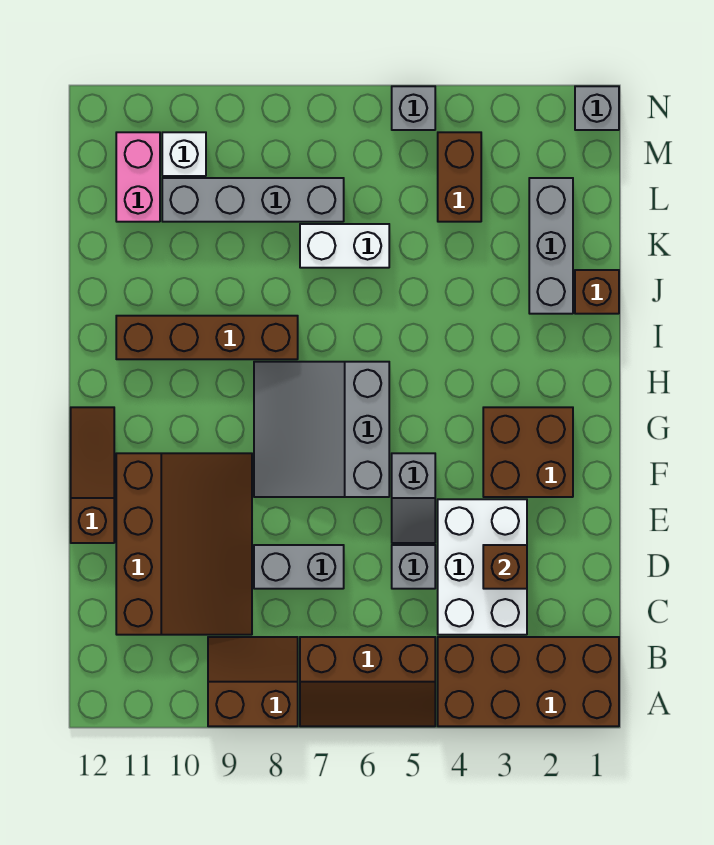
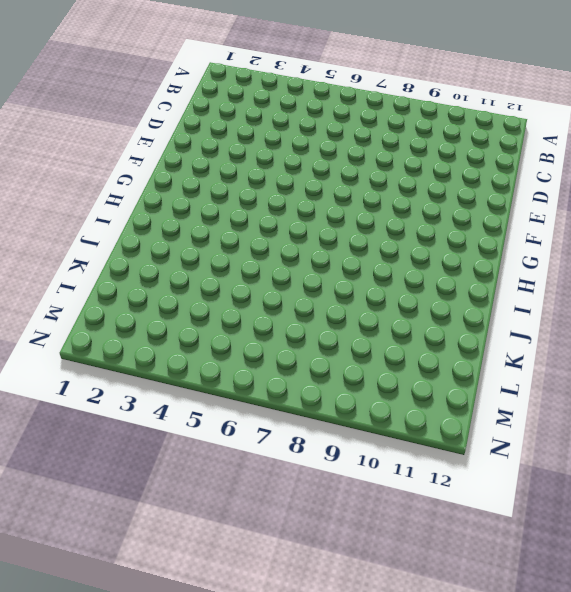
none -> brown 2x4 brick [438,637,619,726]
none -> brown 2x3 slope [300,637,435,726]
none -> brown 2x2 slope [208,637,298,726]

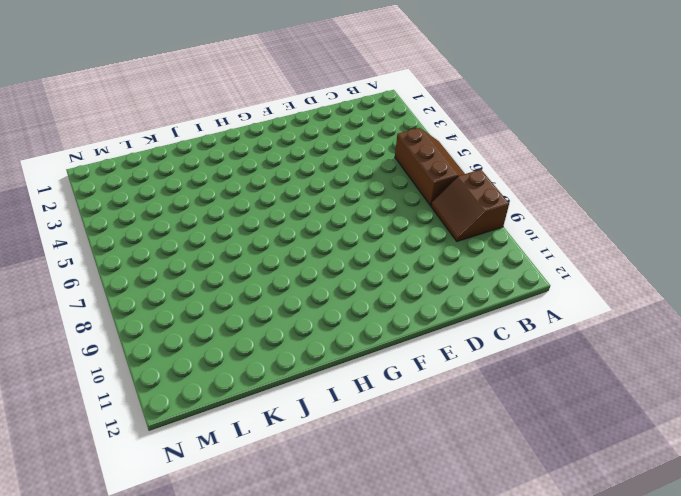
none -> brown 2x4 brick [438,637,619,726]
none -> white 2x3 brick [438,499,527,635]
none -> brown 3x4 slope [116,453,252,635]

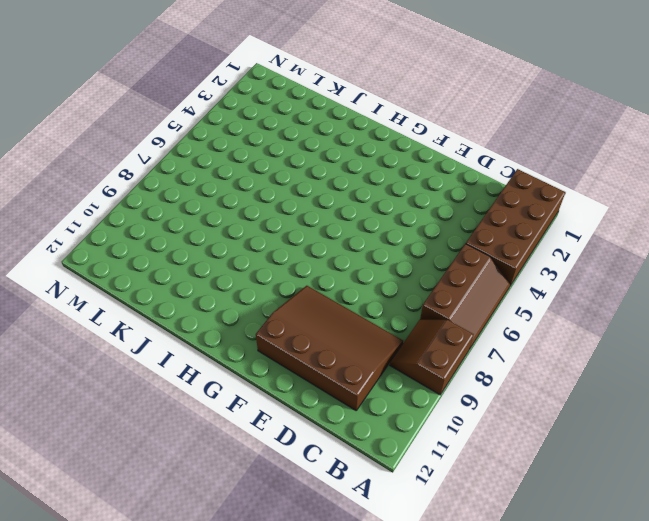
none -> white 2x3 brick [438,499,527,635]
none -> grey 1x1 brick [392,545,435,589]
none -> grey 1x2 brick [254,545,344,589]

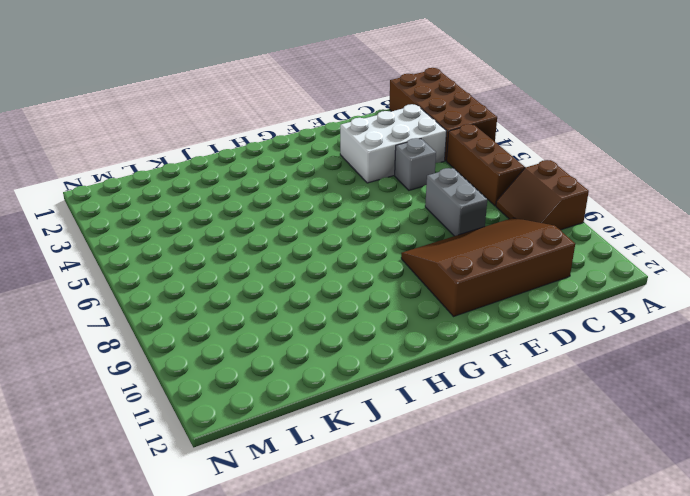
none -> grey 1x2 slope [392,453,435,543]
none -> brown 1x3 slope [71,407,114,543]
none -> brown 2x2 brick [483,407,573,497]

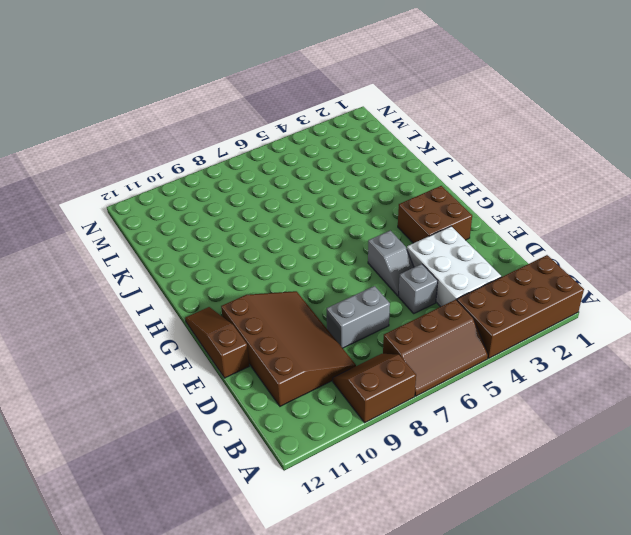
none -> grey 3x3 slope [254,362,389,497]
none -> brown 1x4 brick [116,316,298,359]
none -> brown 1x1 brick [575,270,619,314]

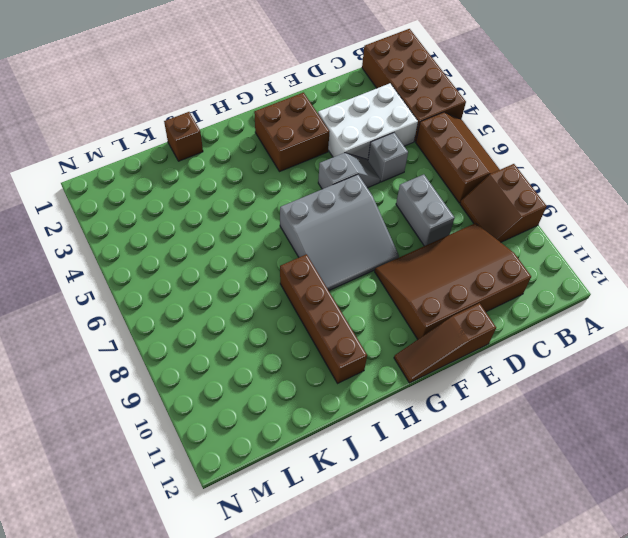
none -> grey 1x3 brick [529,178,573,314]
none -> white 1x2 brick [300,224,389,268]
none -> brown 1x2 brick [438,132,481,222]

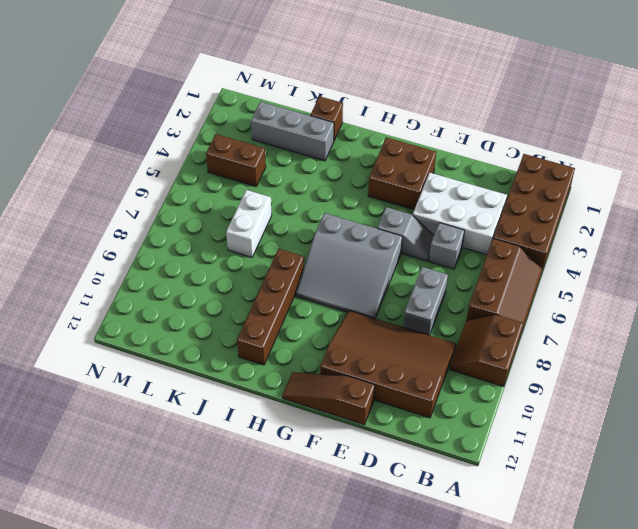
none -> grey 1x4 brick [162,178,344,222]
none -> pink 1x2 brick [116,132,160,222]
none -> white 1x1 brick [162,132,206,176]

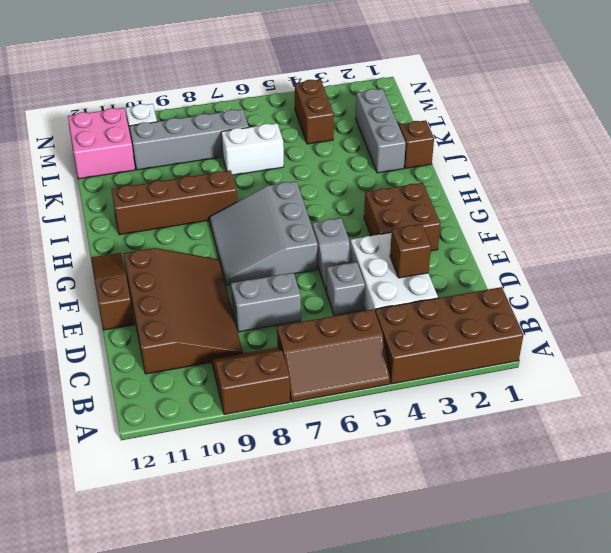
pink 2x2 brick [68,108,135,179] -> pink 1x2 brick [116,132,160,222]
none -> grey 1x1 brick [575,86,619,130]
none -> grey 1x1 brick [392,86,435,130]

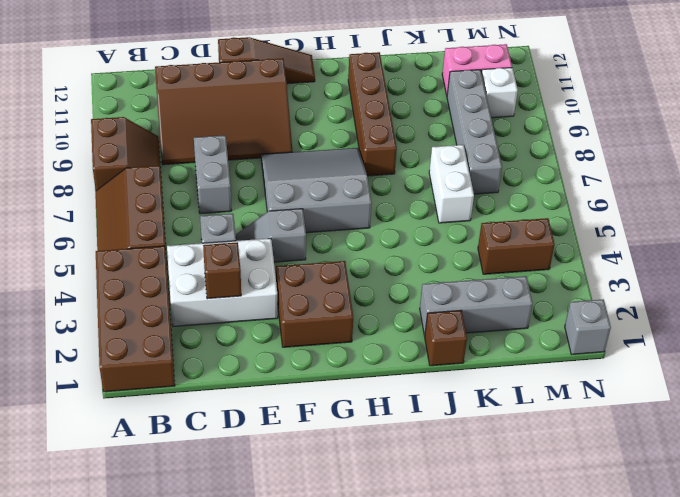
none -> grey 1x1 brick [392,86,435,130]

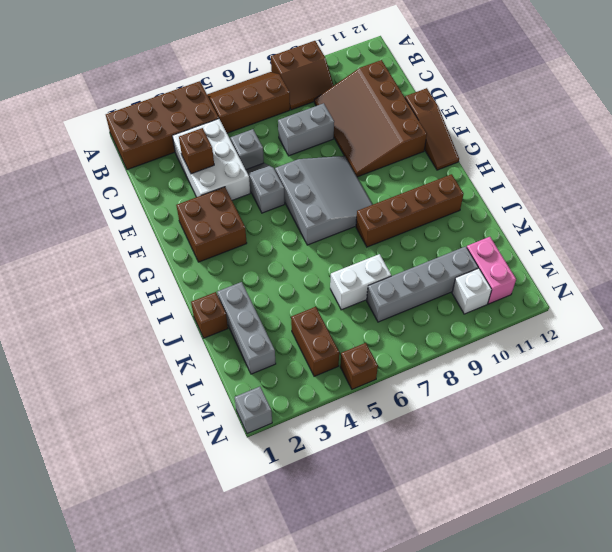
brown 1x1 brick [340,343,378,389] -> grey 1x1 brick [392,86,435,130]

